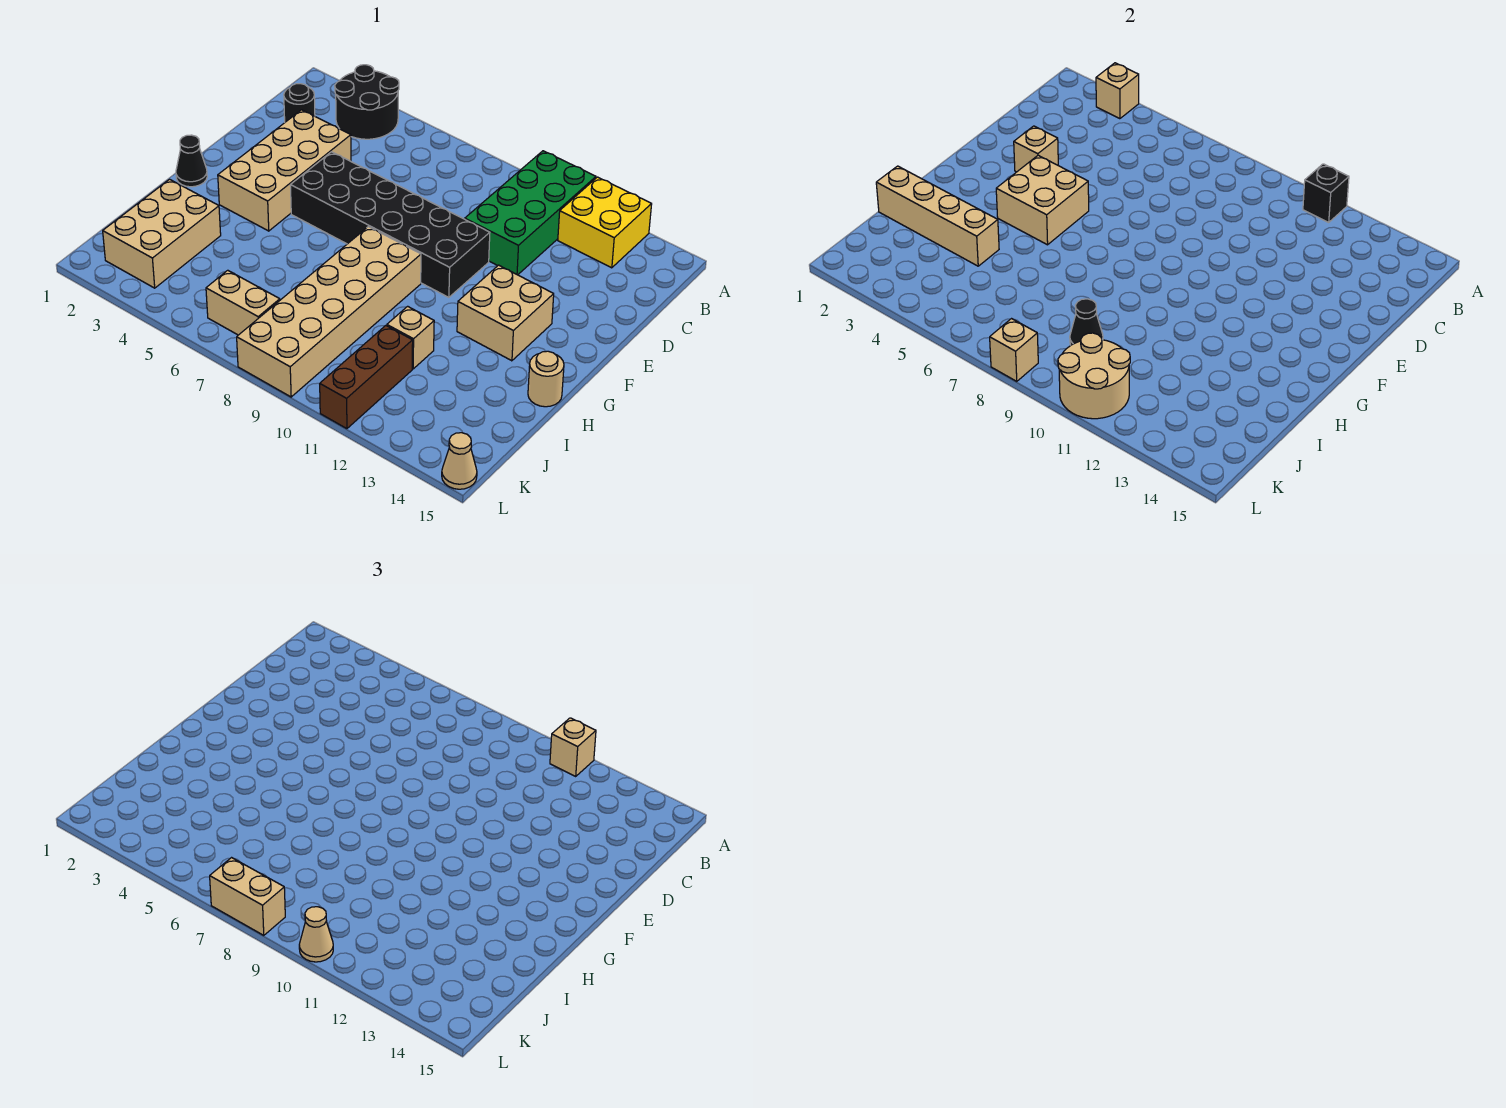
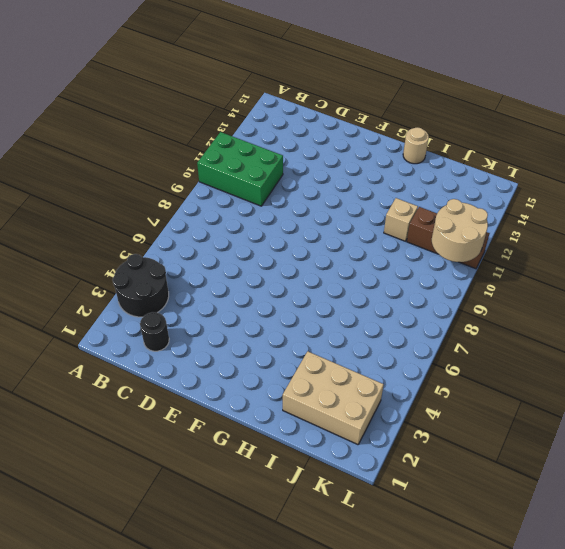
green 2x3 brick [197,132,283,206] -> green 2x4 brick [465,151,596,275]
none -> yellow 2x2 brick [558,177,652,268]
none -> tan 2x4 brick [218,110,351,231]
none -> black 2x6 brick [290,152,490,297]

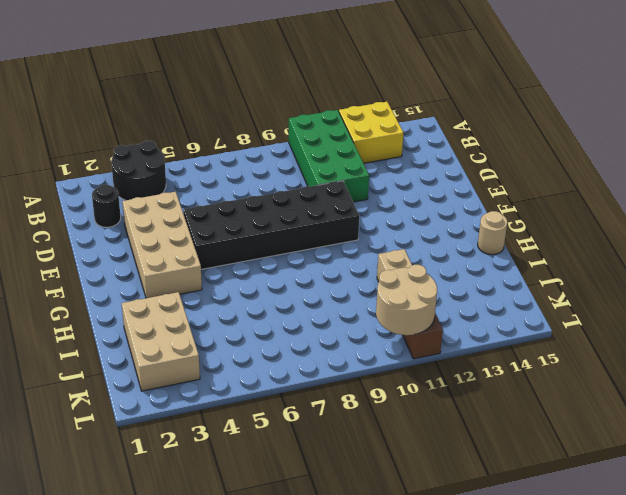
none -> tan 2x2 brick [457,265,554,361]
none -> black 1x1 cone [176,135,207,187]
none -> tan 2x6 brick [237,227,421,397]

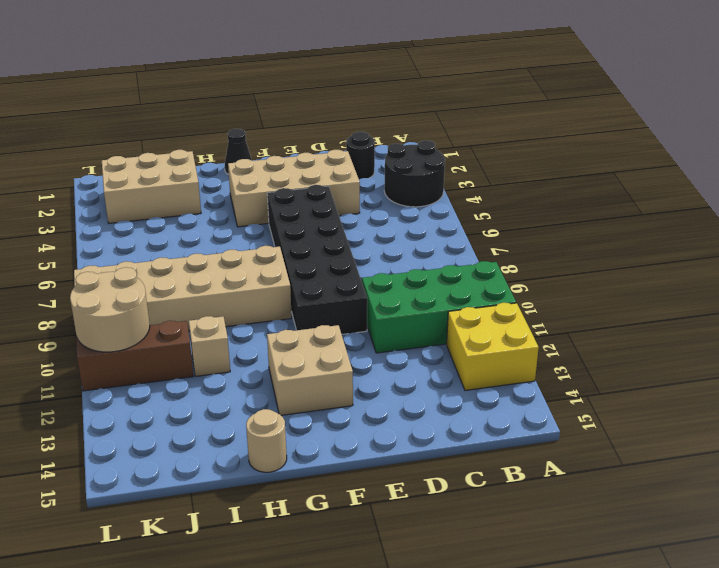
none -> tan 1x2 brick [206,270,280,335]
none -> tan 1x1 cone [442,433,477,489]
none -> tan 1x1 brick [1096,63,1139,119]

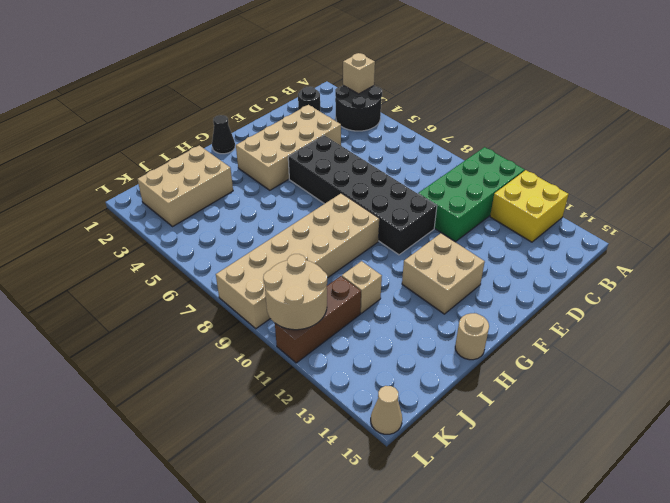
none -> tan 1x2 brick [206,270,280,335]
none -> black 1x1 brick [1303,164,1349,222]
none -> tan 1x1 brick [1014,126,1058,172]

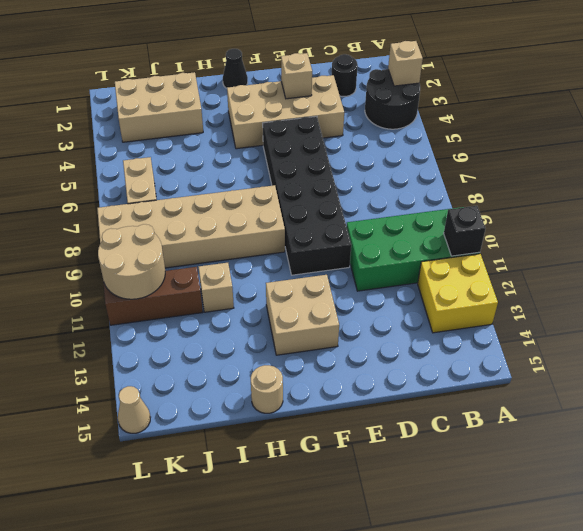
none -> tan 2x2 brick [996,155,1089,245]
none -> tan 1x4 brick [876,166,999,266]
none -> black 1x1 cone [1070,299,1103,345]

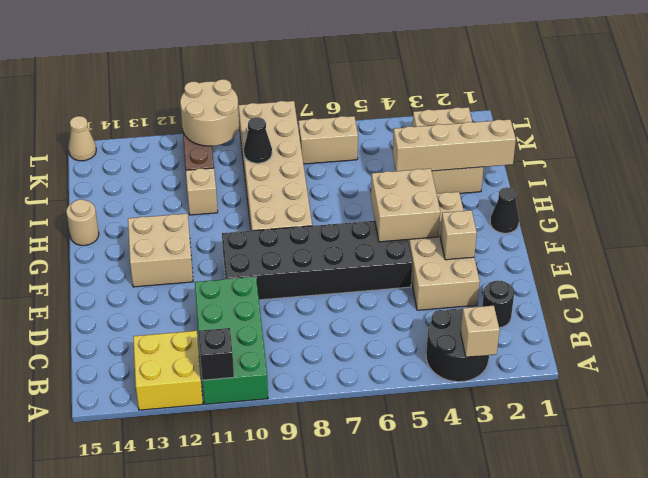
none -> tan 1x1 brick [990,319,1038,381]
none -> tan 1x1 brick [550,718,596,776]
none -> tan 1x2 brick [210,858,285,935]

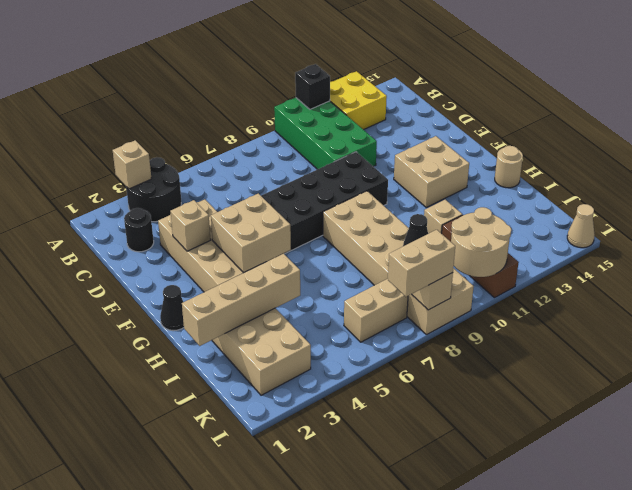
none -> tan 1x1 brick [550,718,596,776]
none -> tan 1x1 cone [299,907,333,962]

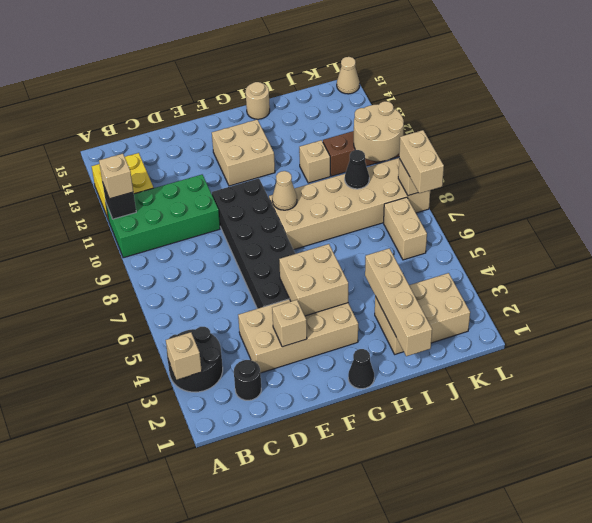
tan 1x1 cone [272,171,297,210] -> tan 1x1 cone moved to [299,907,333,962]

